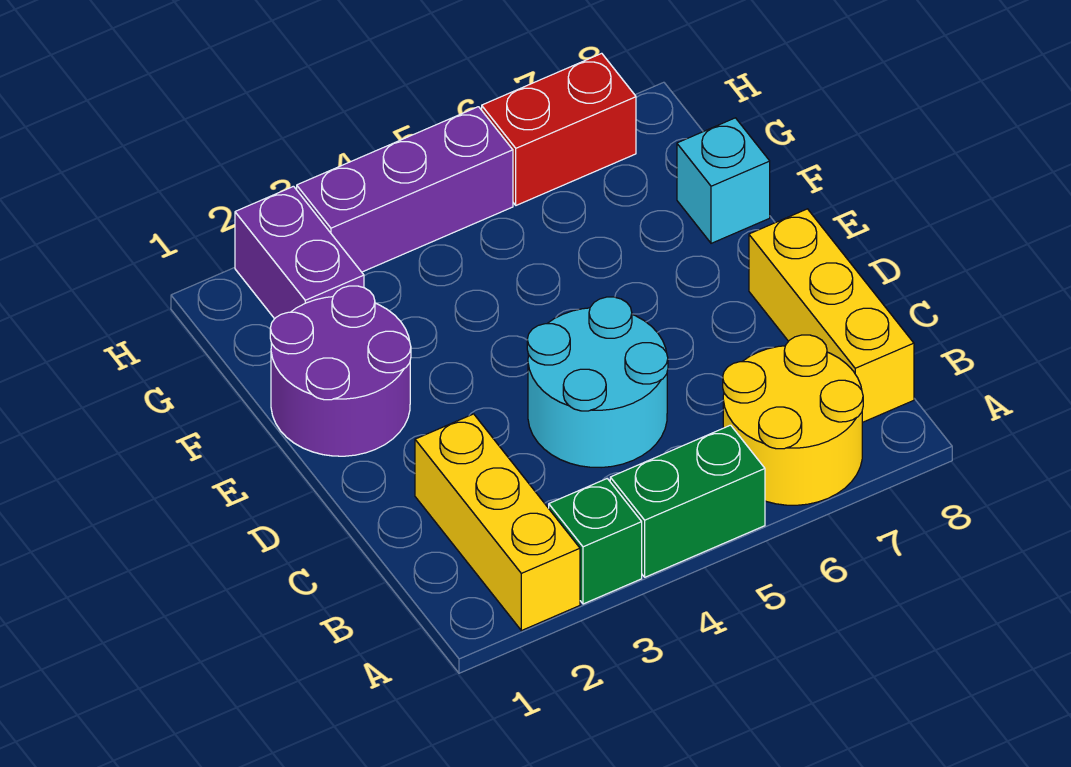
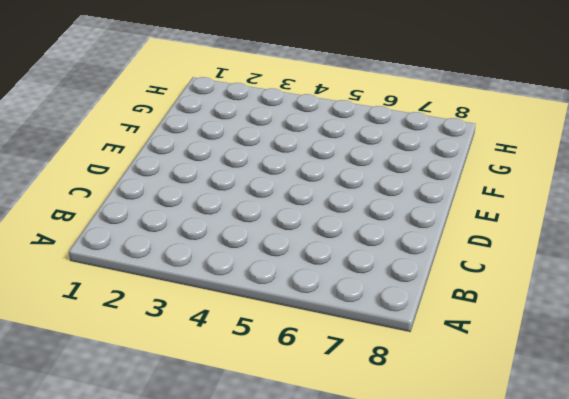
none -> yellow 1x3 brick [415,414,580,631]
none -> green 1x1 brick [549,479,642,604]

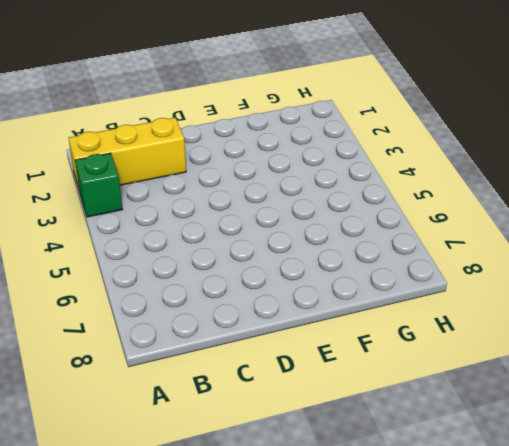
none -> green 1x2 brick [610,425,765,577]
none -> yellow 2x2 round brick [723,335,863,505]

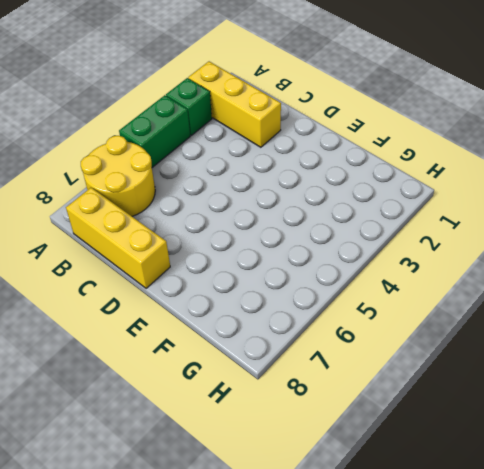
none -> cyan 2x2 round brick [527,297,668,468]
none -> purple 2x2 round brick [270,286,411,456]

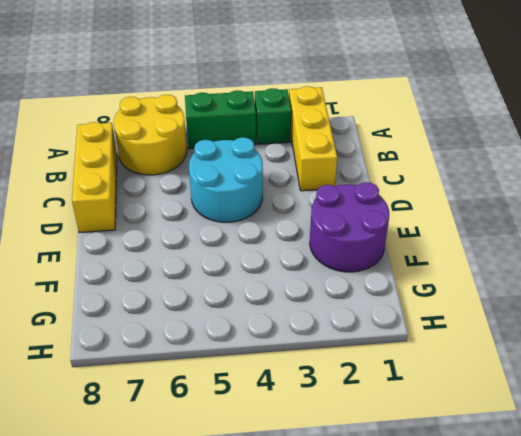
none -> cyan 1x1 brick [677,118,770,243]
none -> purple 1x2 brick [235,186,364,319]

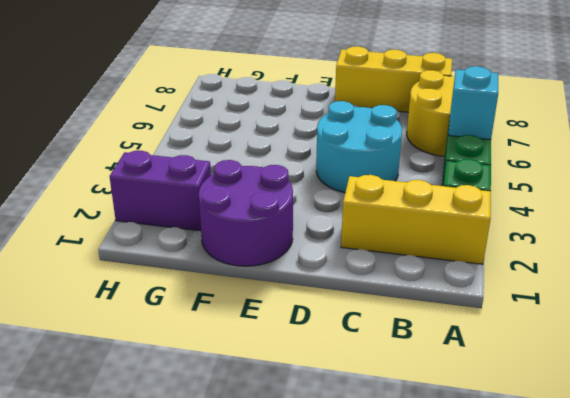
cyan 1x1 brick [448,66,498,140] -> cyan 1x1 brick moved to [677,118,770,243]
none -> purple 1x3 brick [297,107,513,272]
none -> red 1x2 brick [482,53,636,205]

